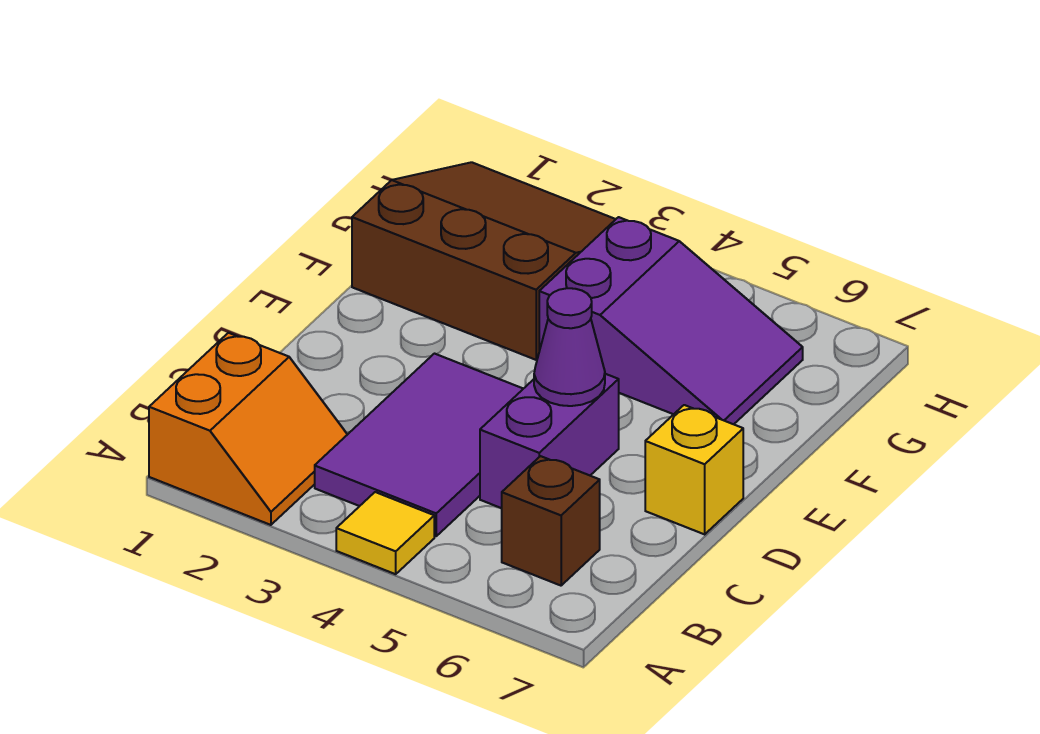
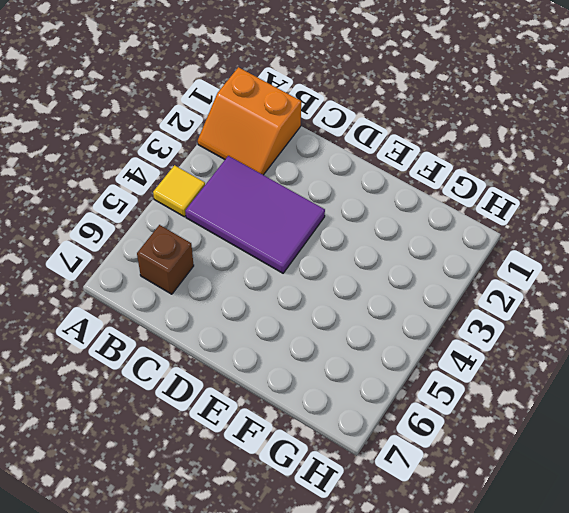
none -> purple 1x2 brick [480,374,619,508]
none -> yellow 1x1 brick [645,405,743,534]

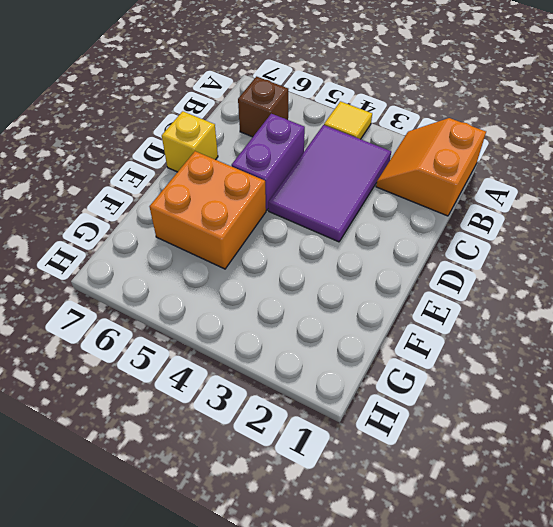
orange 2x2 brick [150,151,266,269] -> purple 2x3 slope [539,217,803,424]
none -> brown 3x3 slope [352,162,616,360]
none -> purple 1x1 cone [534,288,605,406]

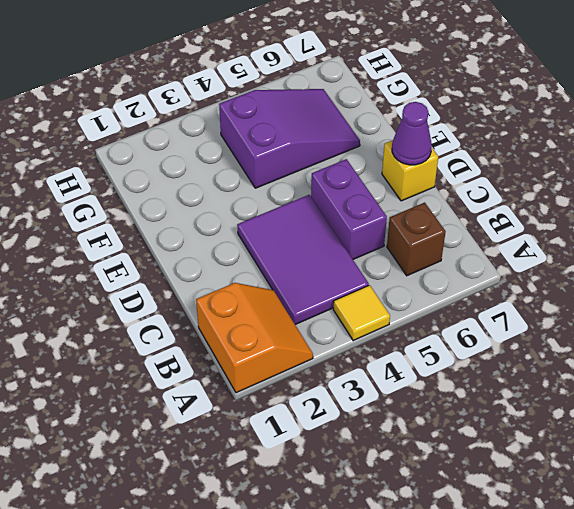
purple 1x1 cone [392,102,432,165] -> purple 1x1 cone moved to [534,288,605,406]
none -> brown 3x3 slope [352,162,616,360]

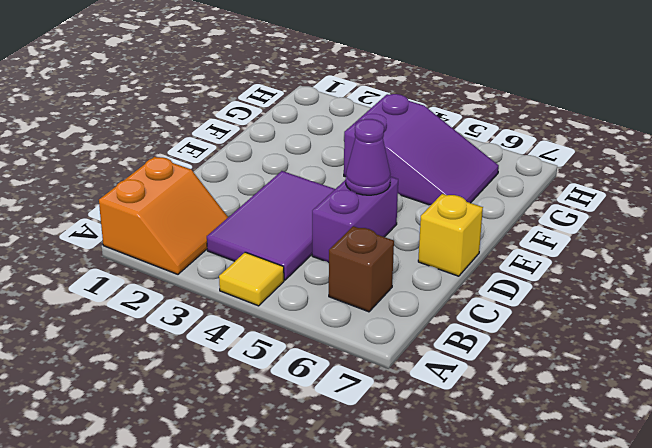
none -> brown 3x3 slope [352,162,616,360]

